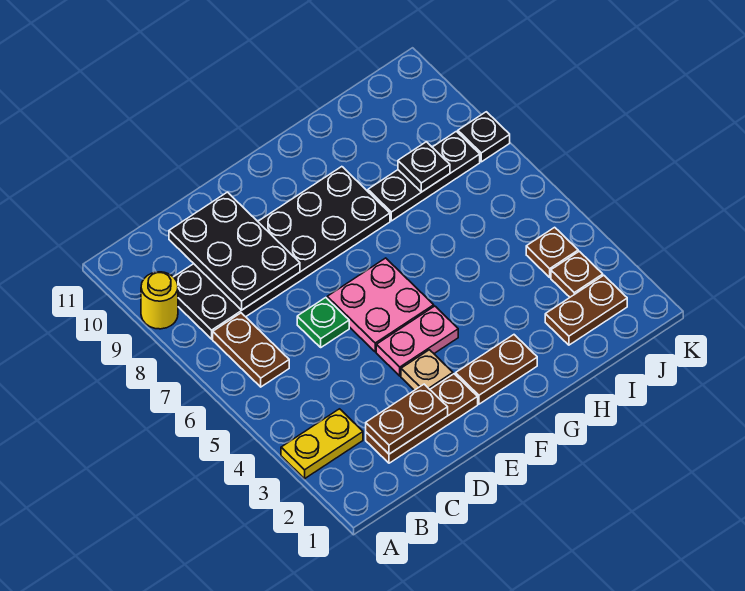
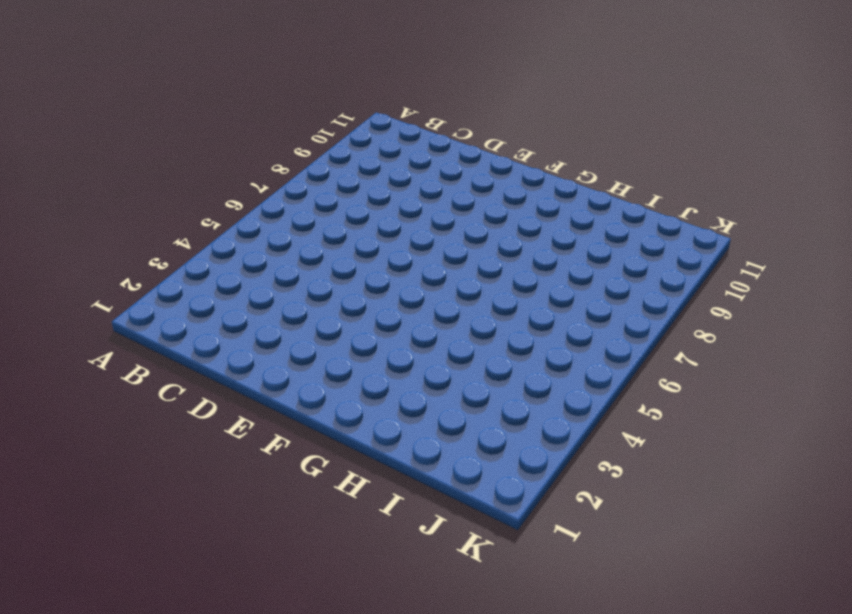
none -> yellow 1x2 plate [281,409,363,479]
none -> yellow 1x1 round brick [141,272,178,329]
none -> brown 1x2 plate [213,313,289,387]

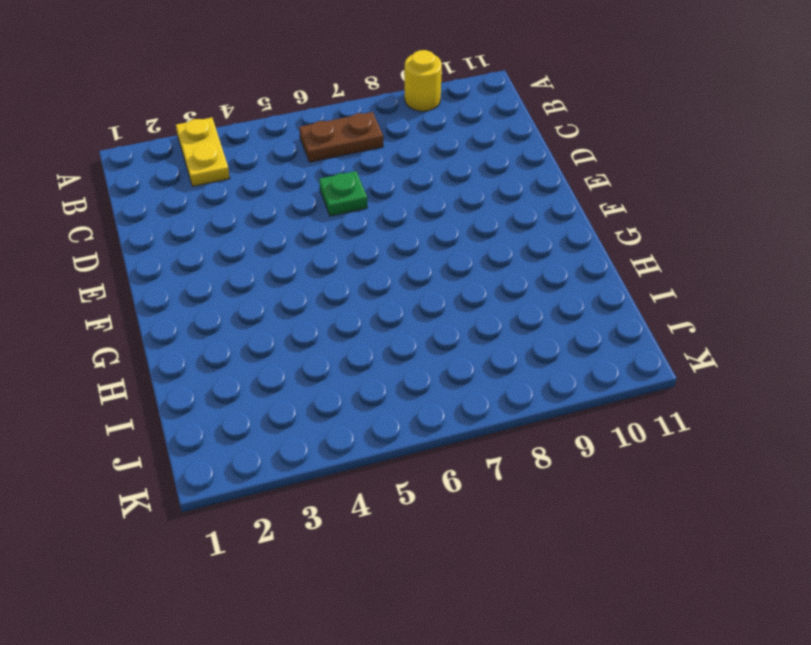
none -> black 2x6 plate [174,167,390,339]
none -> brown 1x3 plate [366,374,478,463]
none -> tan 1x1 plate [401,350,453,390]

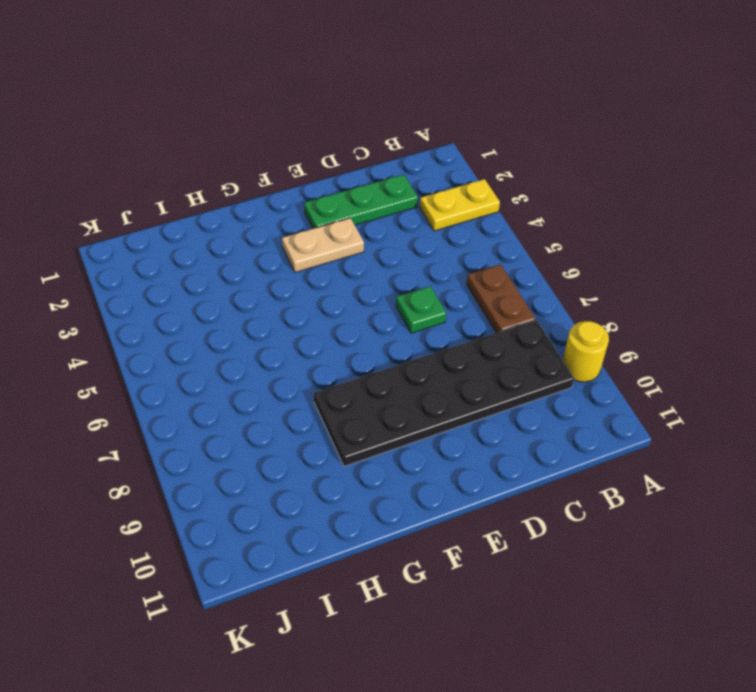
green 1x3 plate [304,174,418,229] -> brown 1x3 plate [366,374,478,463]
tan 1x2 plate [282,218,364,272] -> tan 1x1 plate [401,350,453,390]
none -> pink 1x2 plate [376,306,458,376]
none -> pink 2x2 plate [327,258,434,352]
none -> brown 1x2 plate [456,335,537,404]

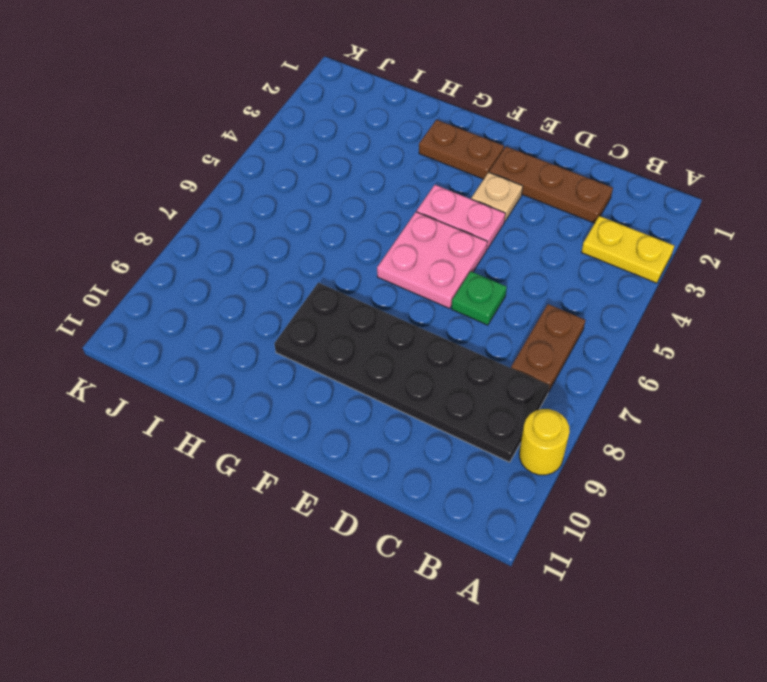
none -> black 1x3 plate [368,131,480,221]
none -> brown 1x2 plate [545,275,627,345]
none -> brown 1x1 plate [551,251,603,297]

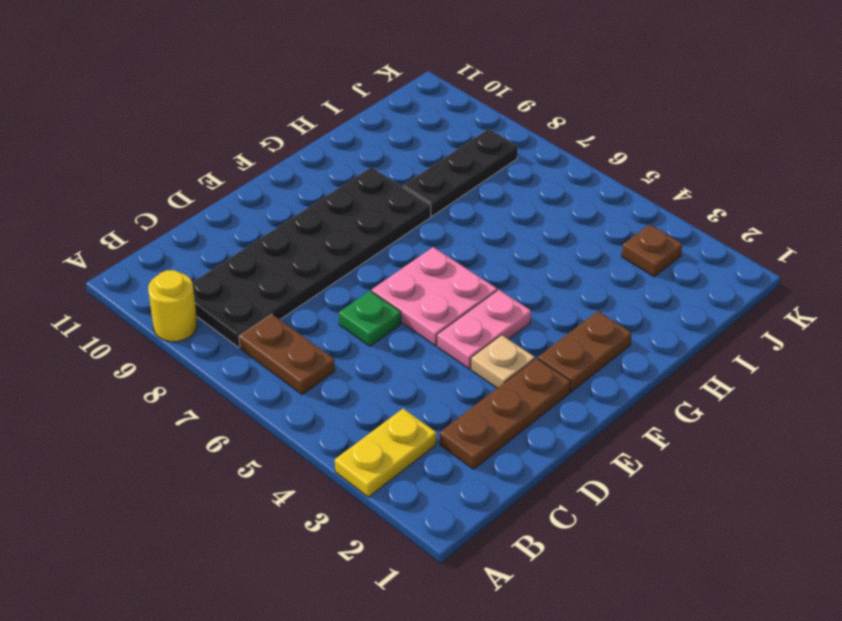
none -> brown 1x2 plate [545,275,627,345]
none -> brown 1x1 plate [526,227,578,277]
none -> black 1x1 plate [458,112,510,162]

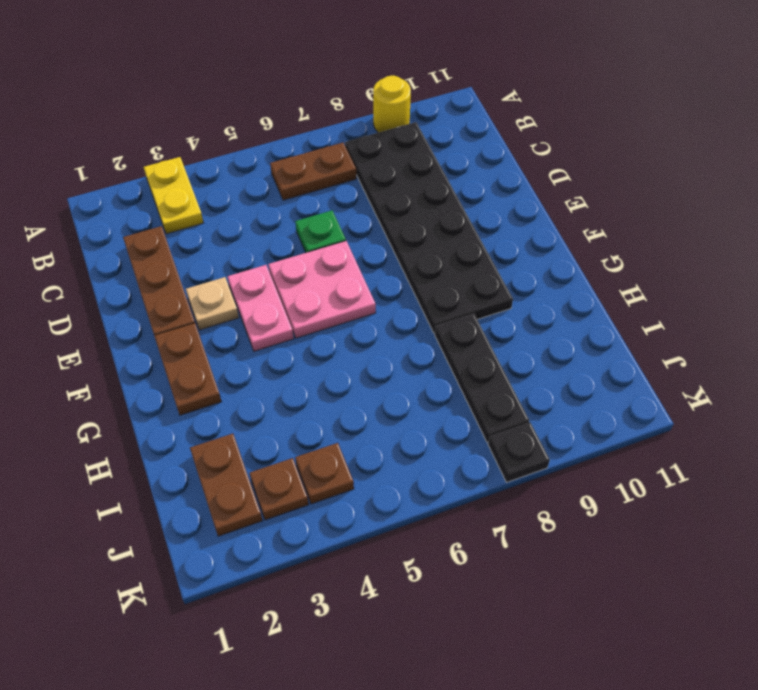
none -> brown 1x2 plate [366,384,448,454]
none -> black 2x3 plate [169,192,300,310]
none -> black 1x1 plate [398,142,450,192]

